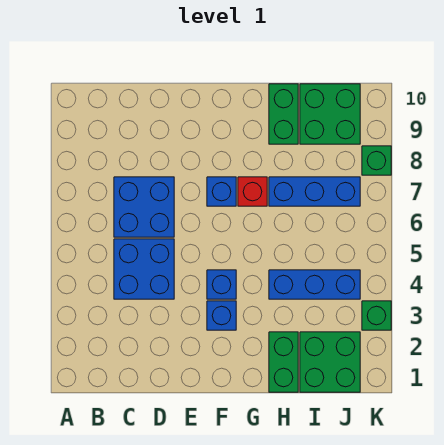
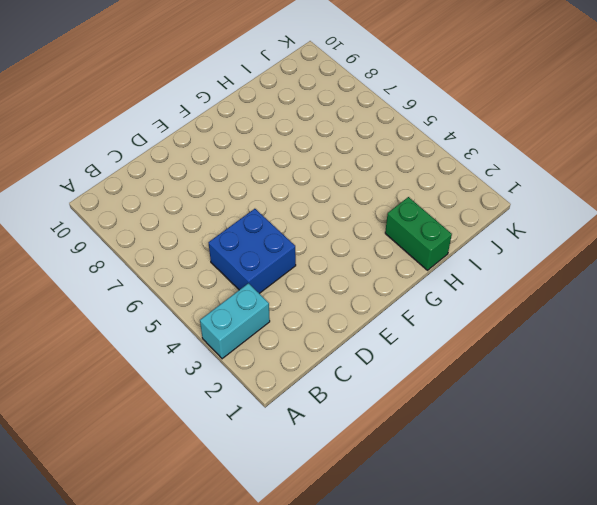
cyan 1x2 brick [200,283,270,359] -> none
none -> blue 2x2 brick [114,177,174,237]
none -> blue 1x1 brick [207,301,236,330]
none -> blue 1x1 brick [207,270,236,299]

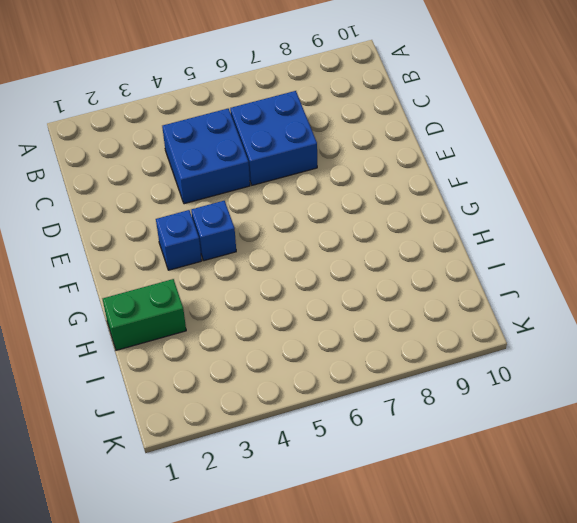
none -> blue 1x1 brick [207,177,236,206]
none -> red 1x1 brick [238,177,267,206]
none -> blue 1x3 brick [269,270,360,299]

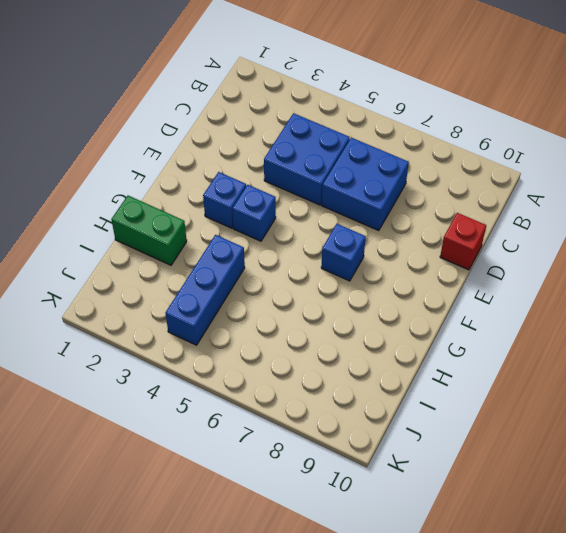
red 1x1 brick [440,213,486,270] -> red 1x1 brick moved to [238,177,267,206]
none -> blue 1x3 brick [269,177,360,206]
none -> green 1x2 brick [269,84,298,144]
none -> green 2x2 brick [300,332,360,392]

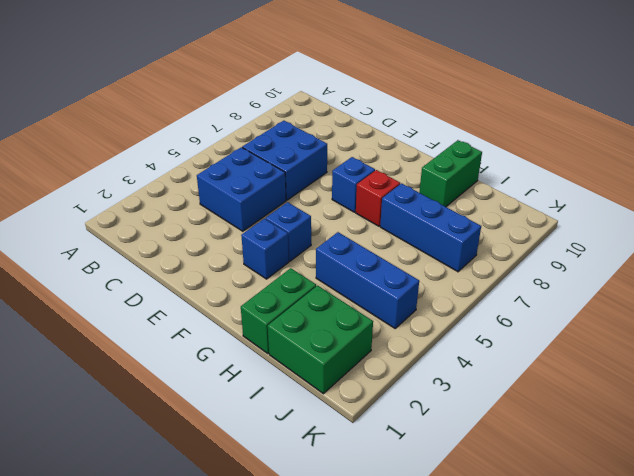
none -> green 2x2 brick [300,84,360,144]
none -> green 1x1 brick [362,301,391,330]
none -> green 1x1 brick [362,146,391,175]

